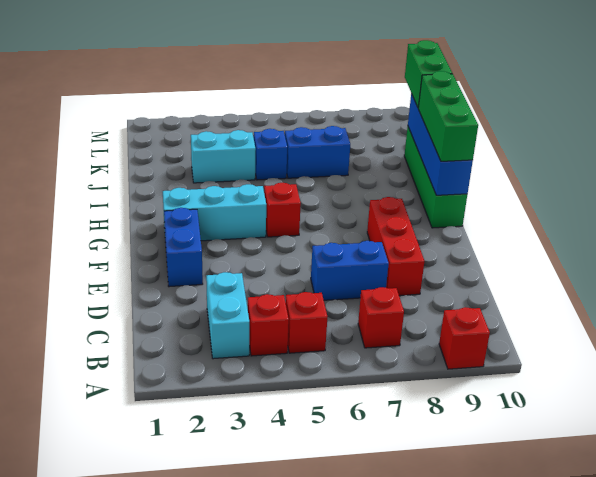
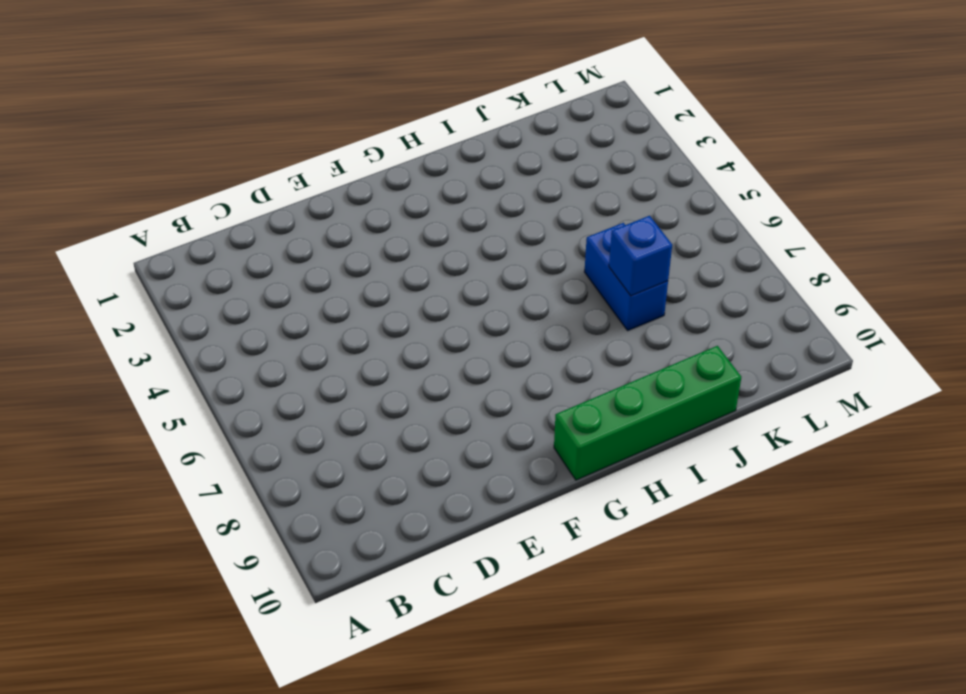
blue 1x1 brick [609,216,672,296] -> blue 1x1 brick moved to [254,129,287,180]
none -> red 1x1 brick [439,307,490,369]
none -> cyan 1x2 brick [206,272,249,359]
none -> red 1x1 brick [248,294,289,356]

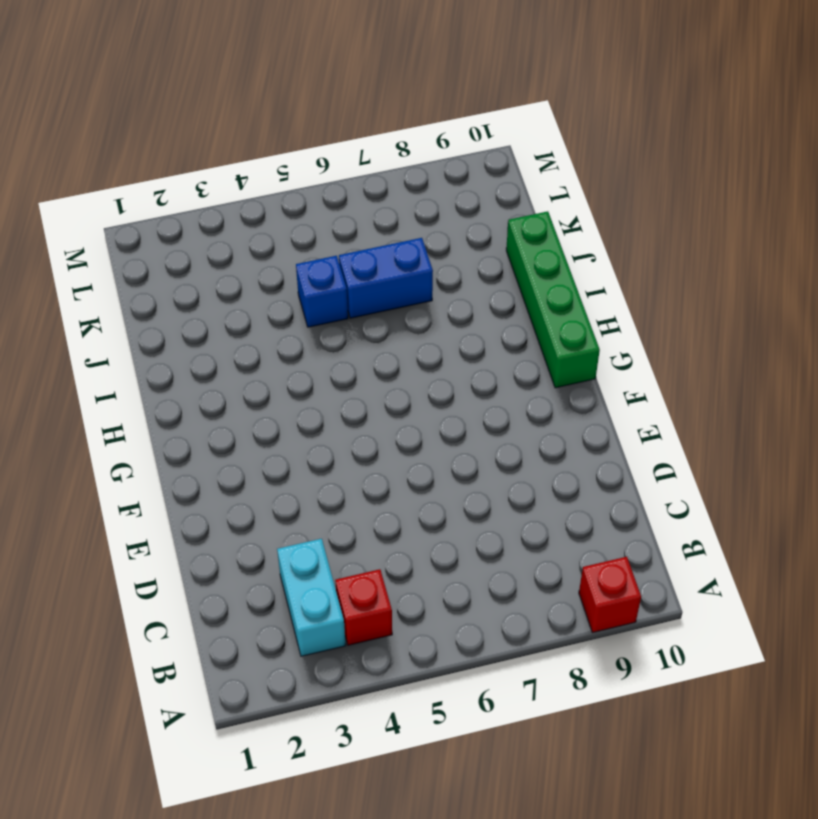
none -> red 1x1 brick [286,292,327,353]
none -> red 1x1 brick [358,287,404,348]
none -> blue 1x2 brick [311,241,389,300]

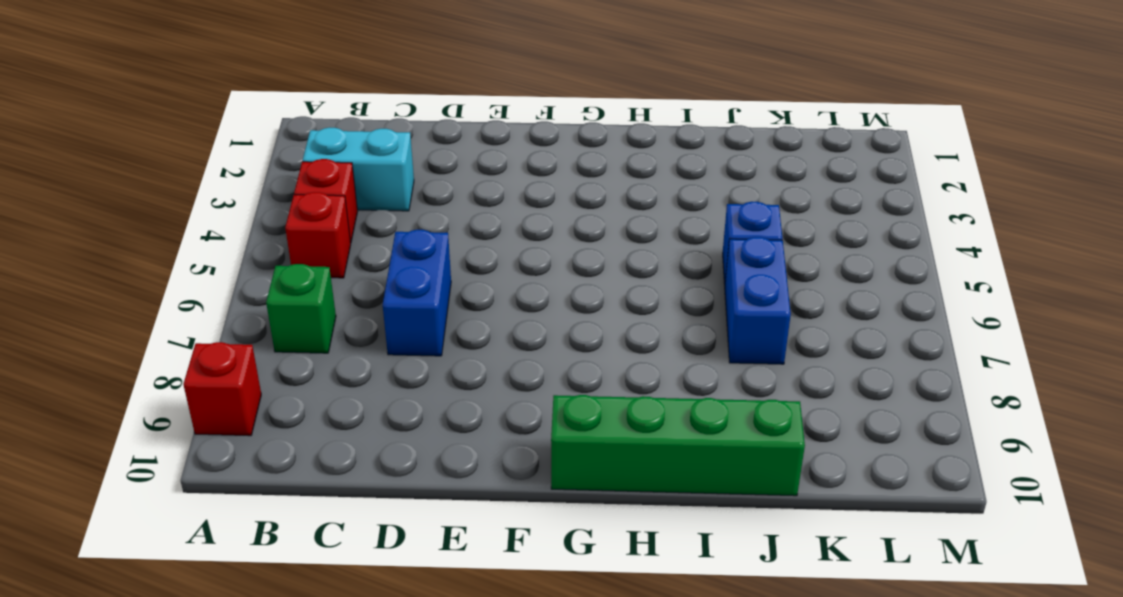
green 1x1 brick [266,264,336,353] -> red 1x1 brick [358,287,404,348]
none -> red 1x3 brick [367,197,424,296]
none -> blue 1x2 brick [164,208,203,287]
none -> cyan 1x3 brick [163,184,266,241]

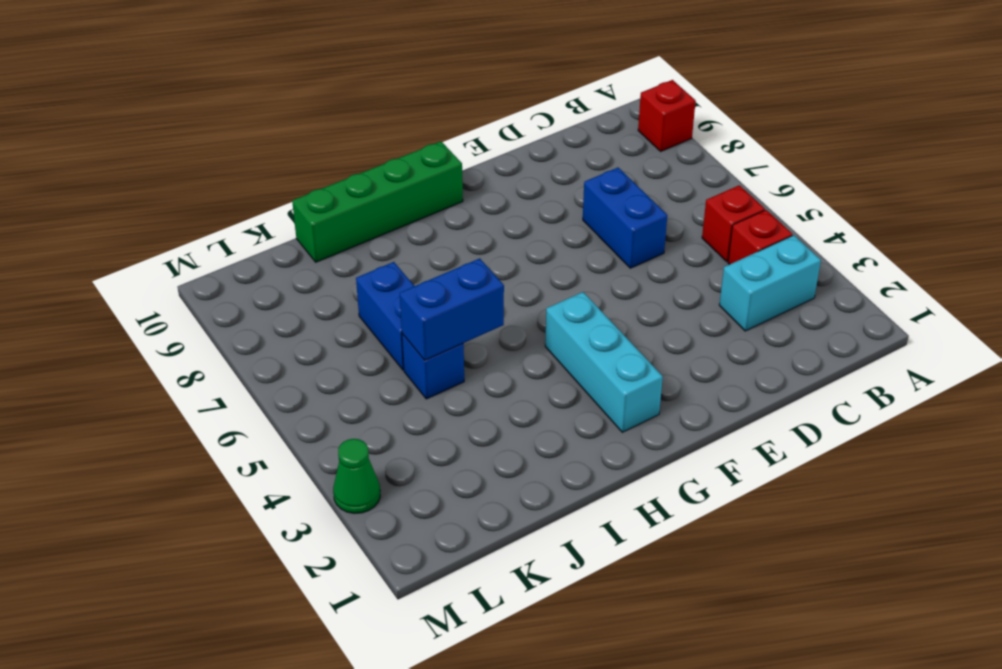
blue 1x2 brick [400,258,504,360] -> blue 1x2 brick moved to [164,208,203,287]
green 1x1 cone [333,439,380,514] -> none
none -> red 1x1 brick [358,287,404,348]
none -> red 1x3 brick [367,197,424,296]
none -> red 1x1 brick [264,183,301,237]

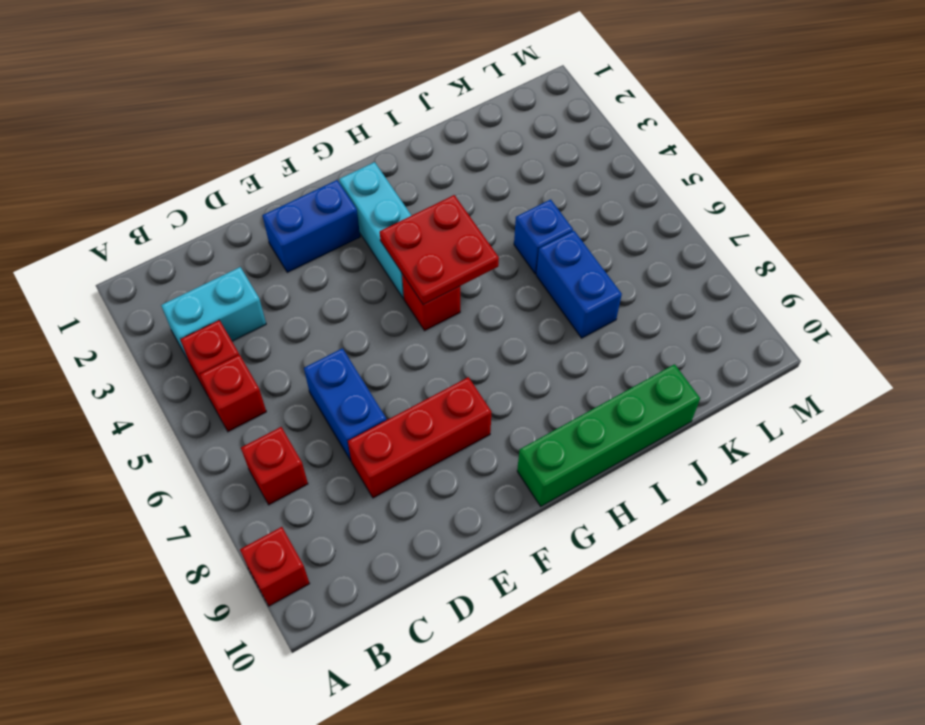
red 2x2 plate [380,195,499,305] -> none
none -> cyan 1x2 brick [191,130,256,183]
none -> blue 1x4 brick [408,94,473,195]
none -> green 1x3 brick [418,71,478,161]

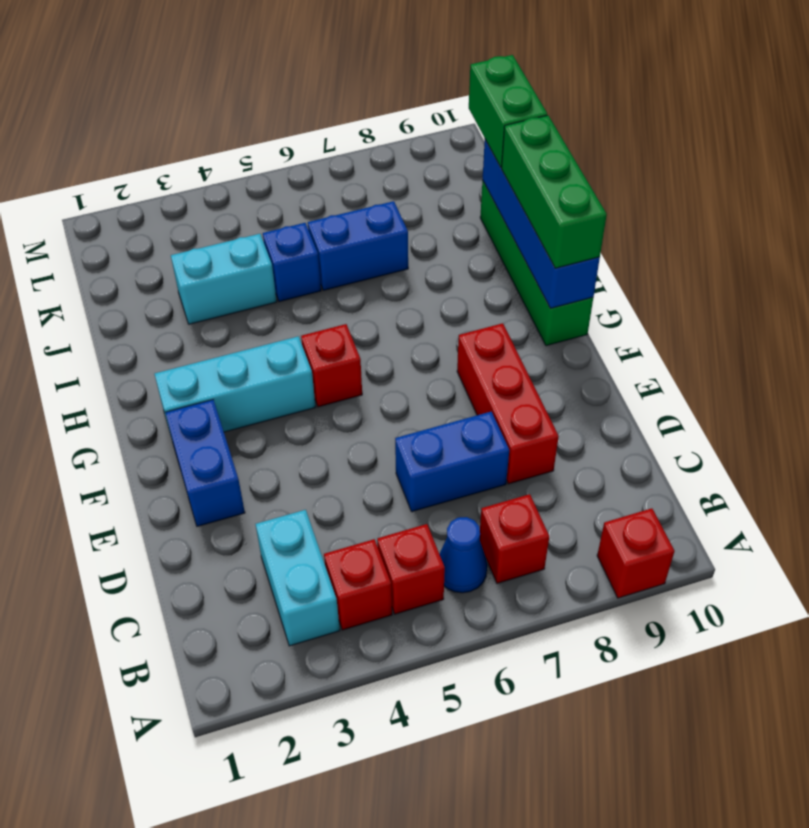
blue 1x1 cone [440,517,487,593] -> none

